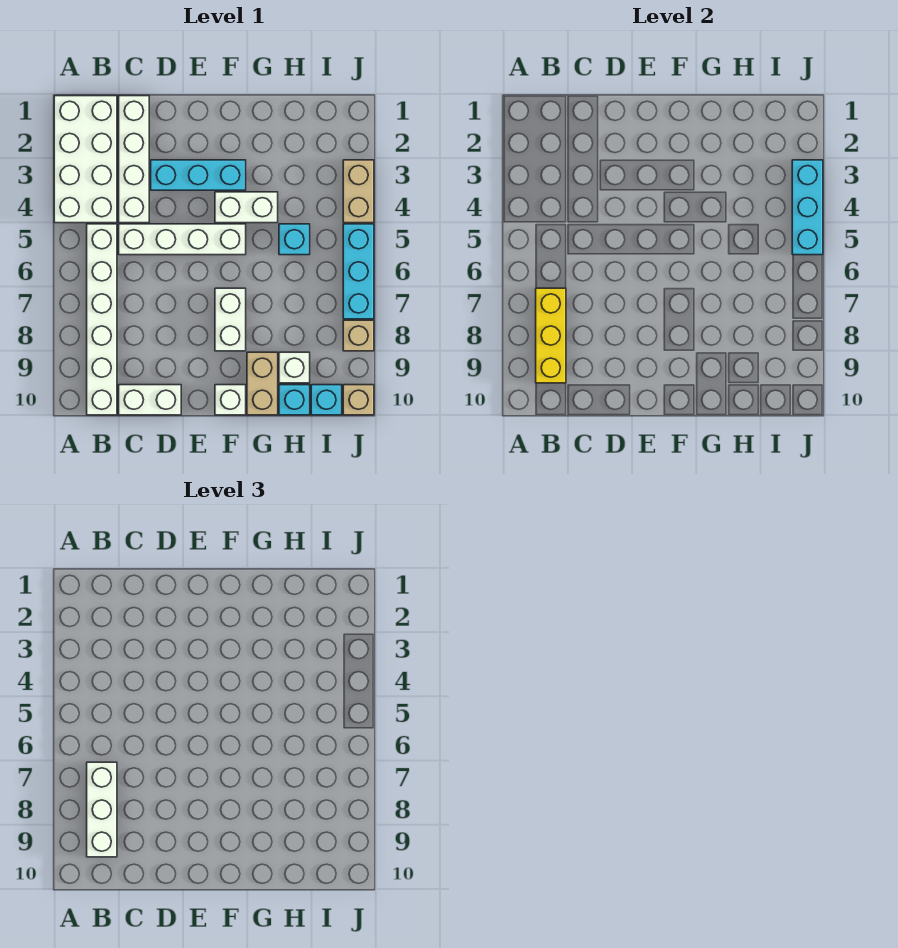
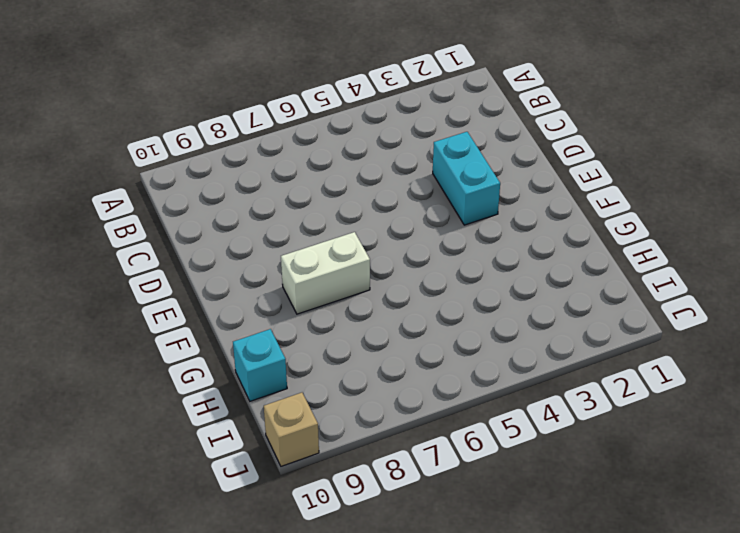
cyan 1x2 brick [433,132,500,225] -> cyan 1x3 brick [151,160,246,190]
none -> white 2x4 brick [54,96,117,223]
none -> white 1x6 brick [87,224,117,415]
none -> white 1x4 brick [119,96,149,223]

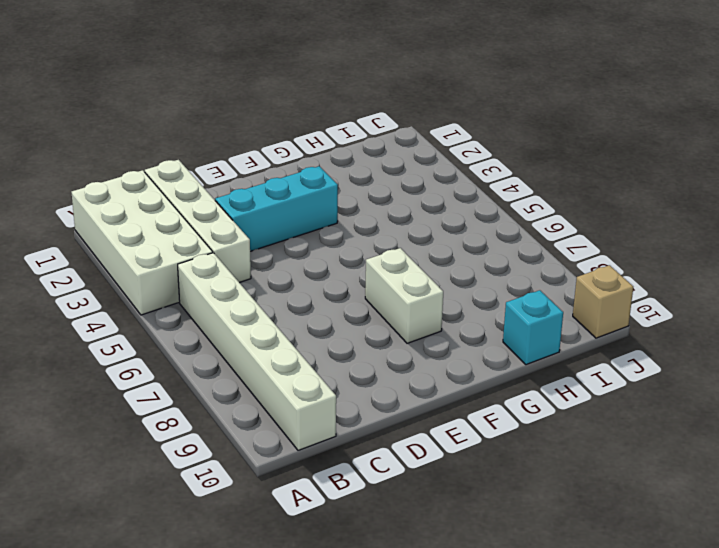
none -> white 1x4 brick [119,224,246,255]
none -> white 1x2 brick [119,385,181,415]
none -> white 1x2 brick [215,192,278,223]

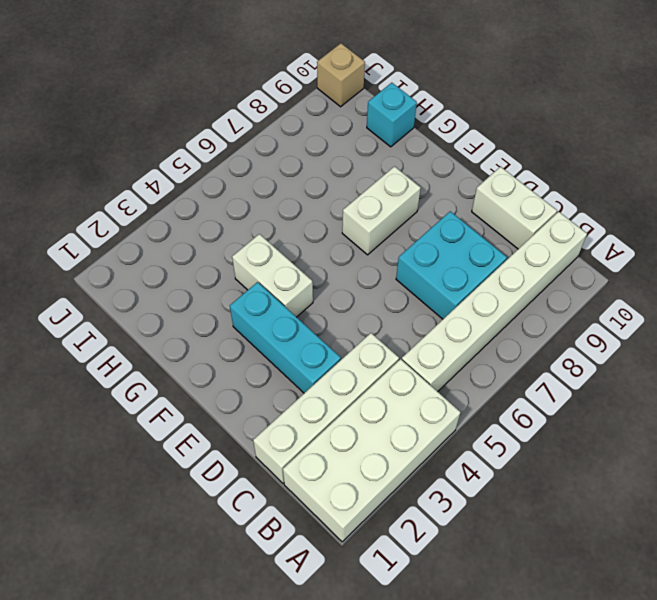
cyan 2x2 brick [396,211,507,319] -> none
none -> white 1x4 brick [119,224,246,255]
none -> white 1x1 brick [215,385,246,415]
none -> tan 1x2 brick [247,352,278,415]

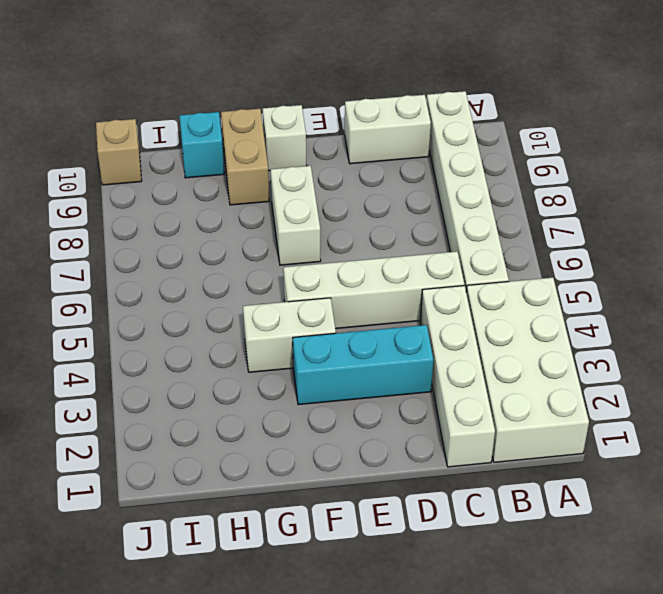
none -> cyan 1x1 brick [279,224,310,255]
none -> white 1x1 brick [279,352,310,383]
none -> cyan 1x1 brick [311,385,342,415]

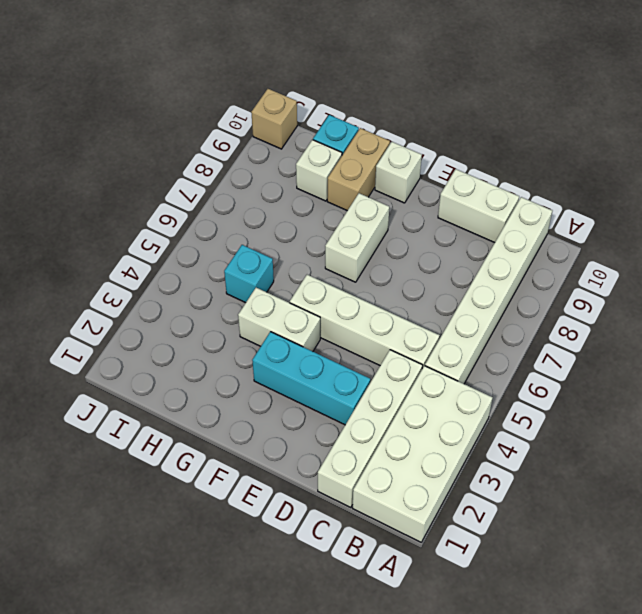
none -> cyan 1x1 brick [311,385,342,415]
none -> tan 1x2 brick [343,160,374,223]
none -> cyan 1x3 brick [343,224,374,319]

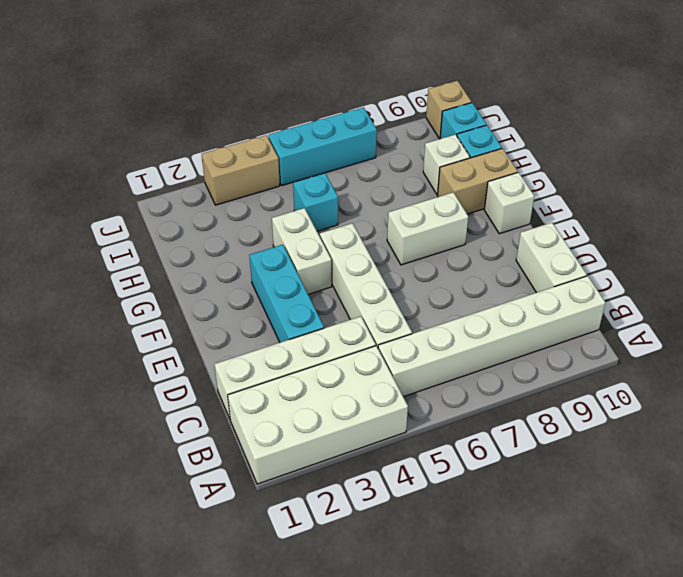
none -> tan 1x1 brick [343,320,374,351]
none -> yellow 1x3 brick [536,288,566,383]
none -> cyan 1x3 brick [792,160,823,255]

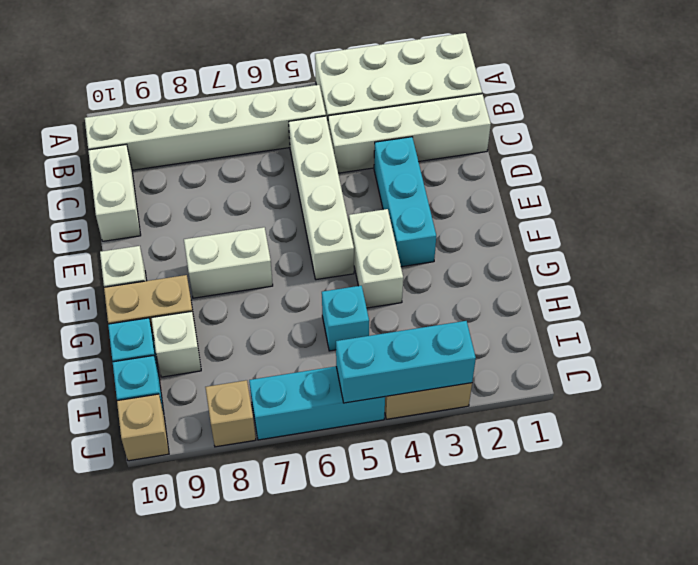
none -> yellow 1x3 brick [536,288,566,383]
none -> white 1x3 brick [87,762,117,857]

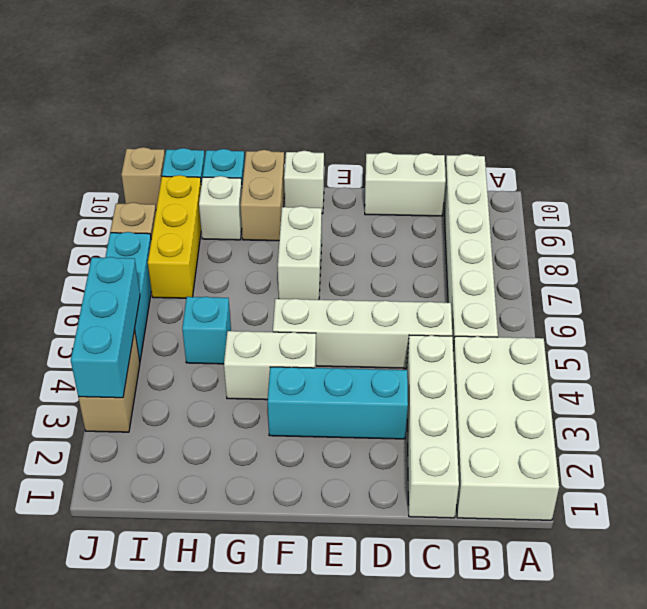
yellow 1x3 brick [148,175,201,298] -> yellow 1x3 brick moved to [536,288,566,383]
none -> white 1x3 brick [87,762,117,857]

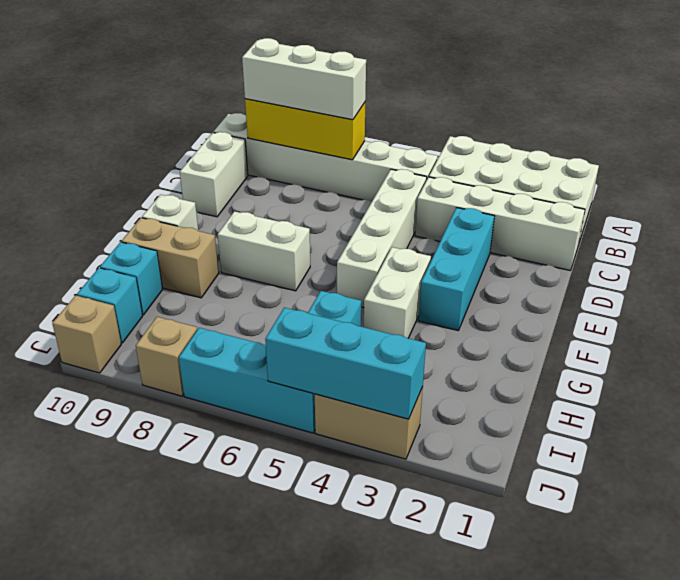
none -> white 1x1 brick [279,352,310,383]

